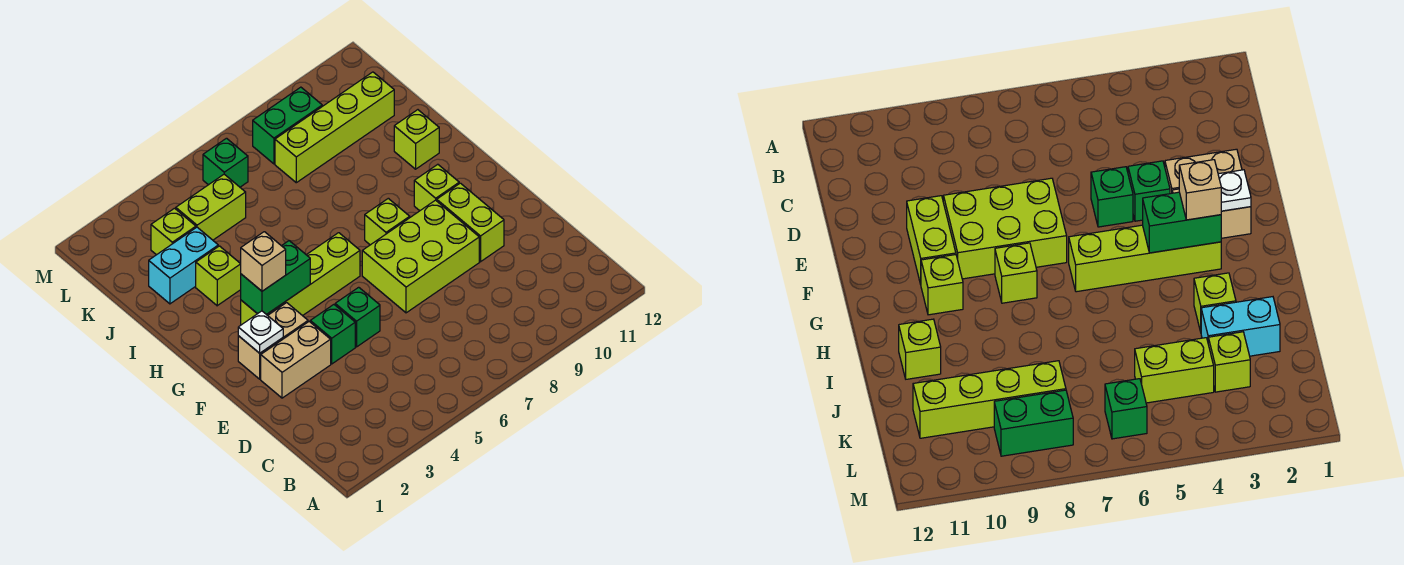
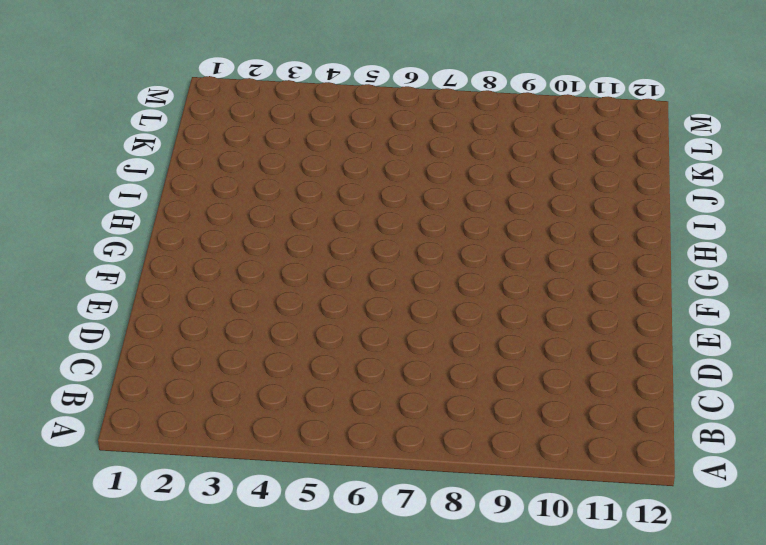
none -> tan 1x2 brick [261,322,331,398]
none -> green 1x1 brick [310,305,355,364]
none -> green 1x1 brick [335,287,380,347]

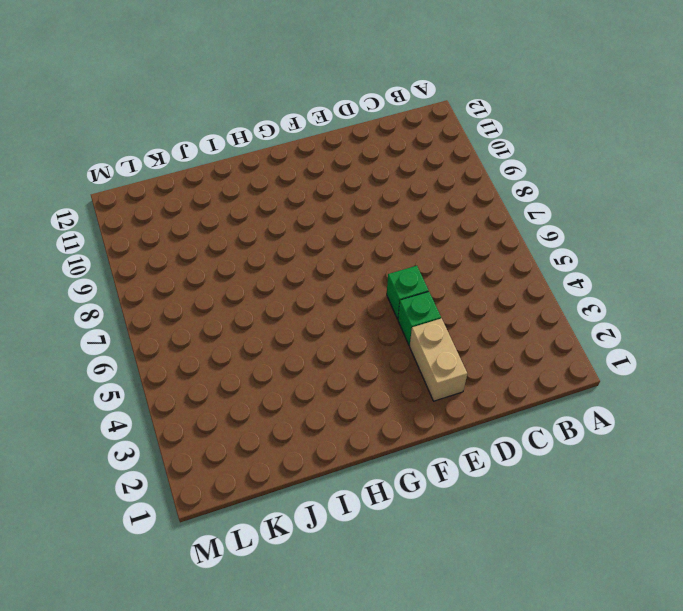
none -> lime 2x3 brick [362,200,479,313]
none -> lime 1x2 brick [437,183,504,262]
none -> tan 1x2 brick [238,303,308,379]

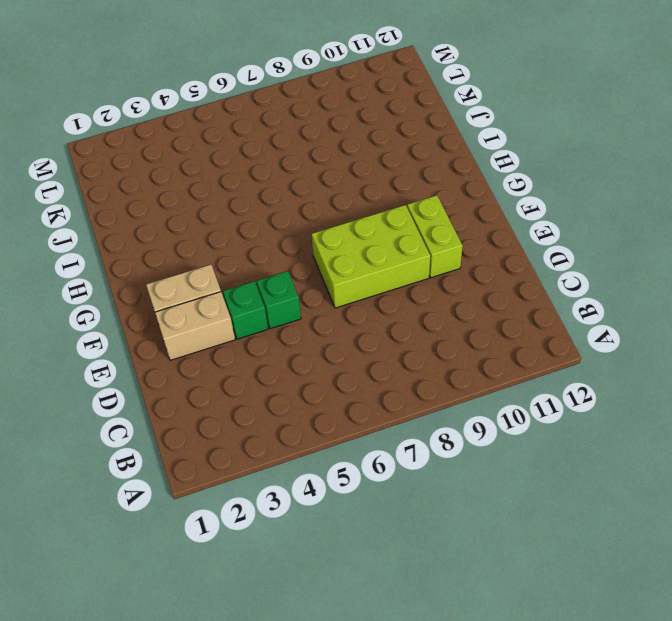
none -> lime 1x4 brick [241,233,360,325]
none -> lime 1x1 brick [365,198,410,245]
none -> lime 1x1 brick [414,164,459,211]

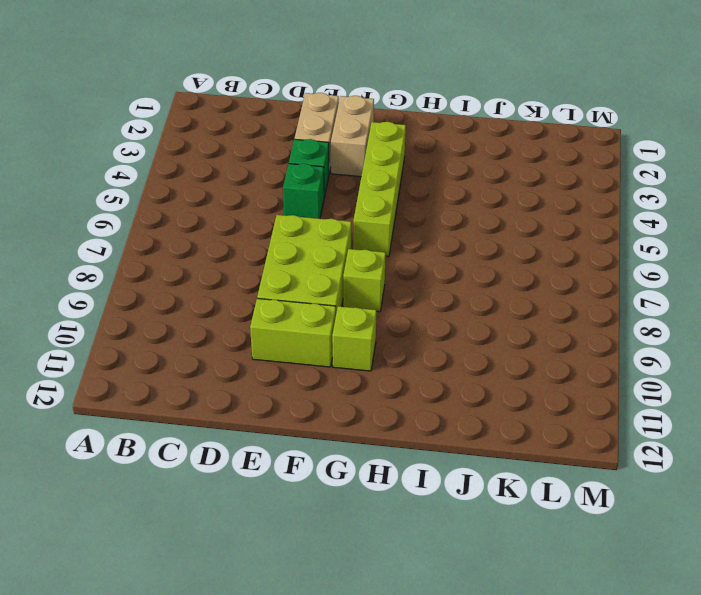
none -> lime 1x1 brick [196,246,241,306]
none -> lime 1x1 brick [394,110,439,169]
none -> cyan 1x2 brick [149,227,218,304]

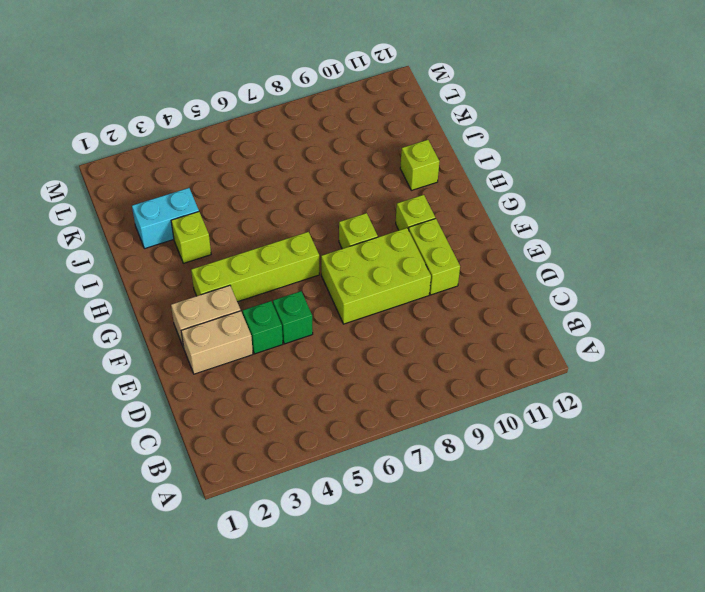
none -> lime 1x1 brick [151,208,196,255]
none -> lime 1x2 brick [176,174,246,240]
none -> lime 1x4 brick [275,72,394,183]

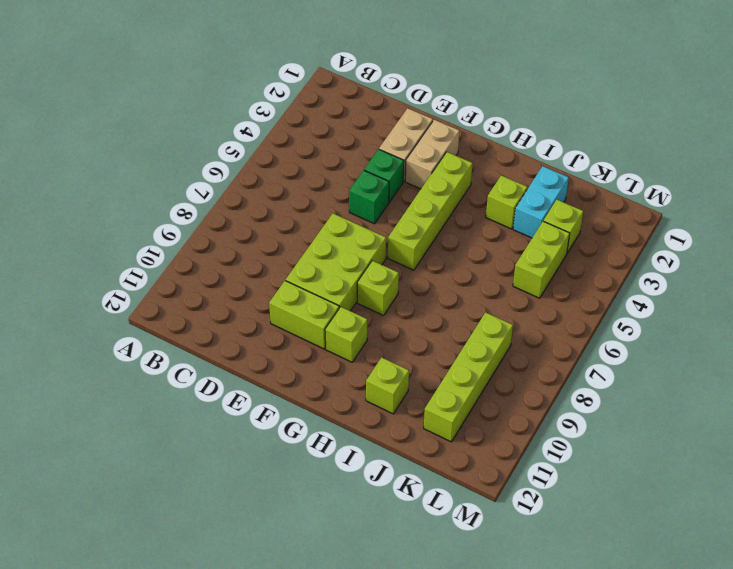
none -> green 1x1 brick [203,138,248,187]
none -> green 1x2 brick [253,87,322,164]
none -> white 1x1 plate [238,311,283,353]

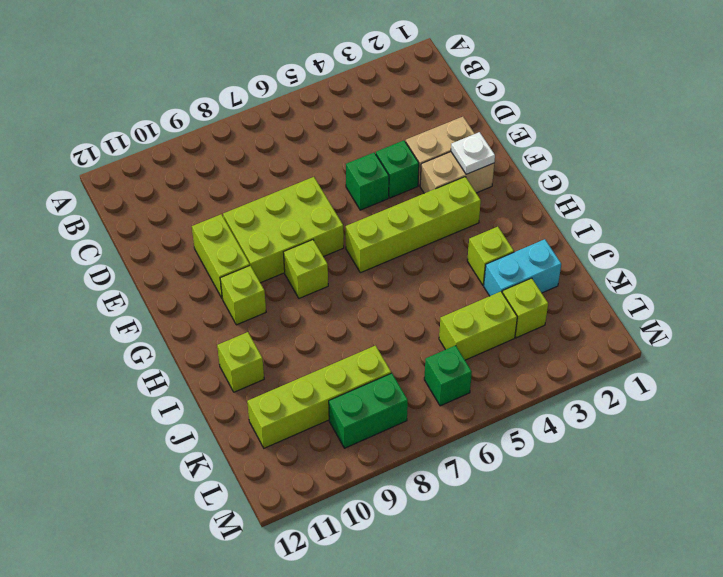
none -> green 1x2 brick [241,241,310,314]
none -> tan 1x1 brick [241,232,286,291]

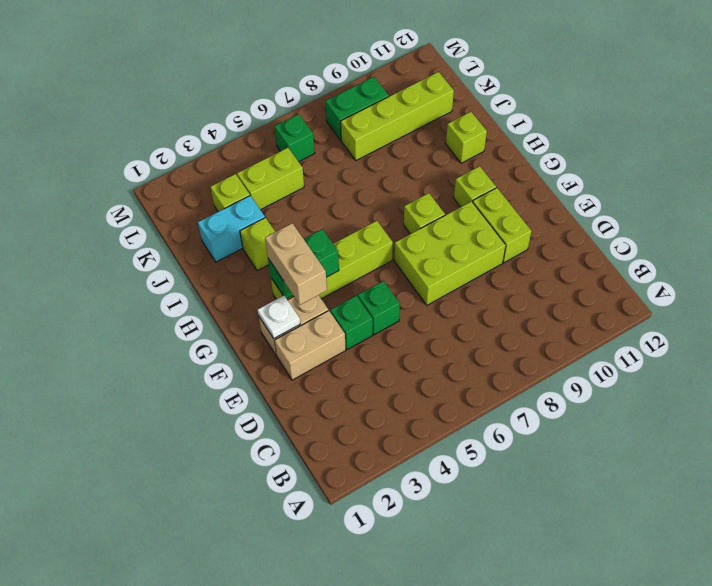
tan 1x2 brick [265,223,327,305] -> tan 1x1 brick [241,232,286,291]

